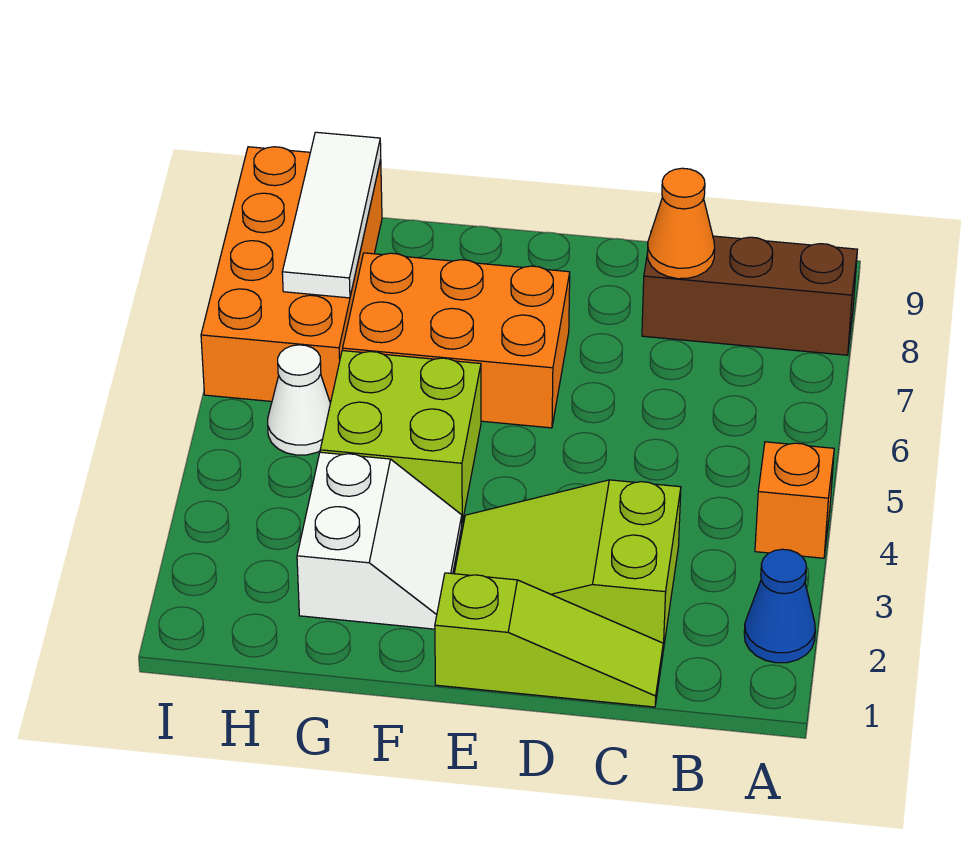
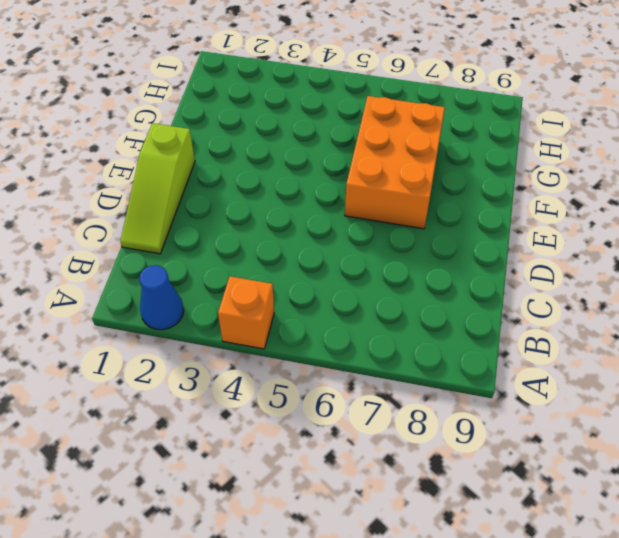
none -> brown 1x3 brick [642,236,857,355]
none -> lime 2x3 slope [454,480,681,650]
none -> white 2x2 slope [297,452,462,629]

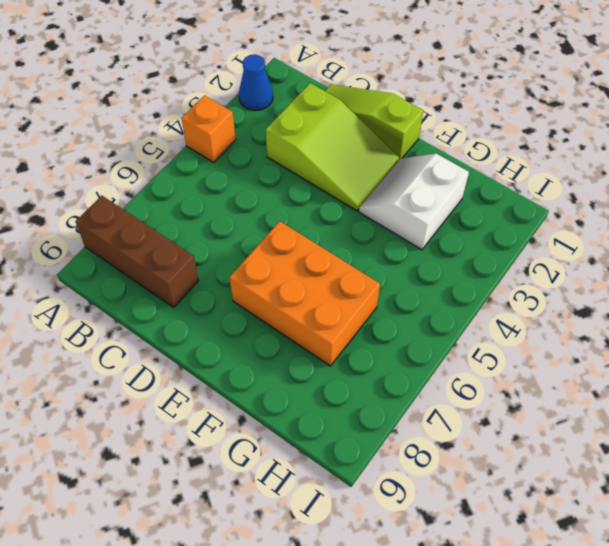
none -> lime 2x2 brick [320,351,481,522]
none -> white 1x1 cone [268,345,330,455]
none -> orange 2x4 brick [201,147,382,403]

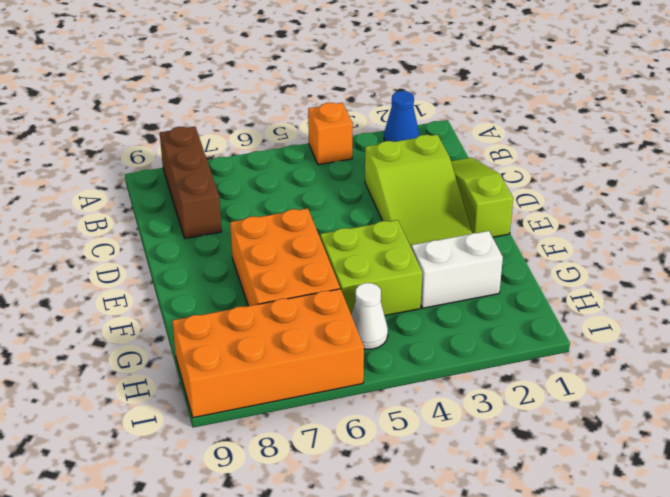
none -> orange 1x1 cone [647,168,715,279]
none -> white 1x3 tile [282,132,381,298]

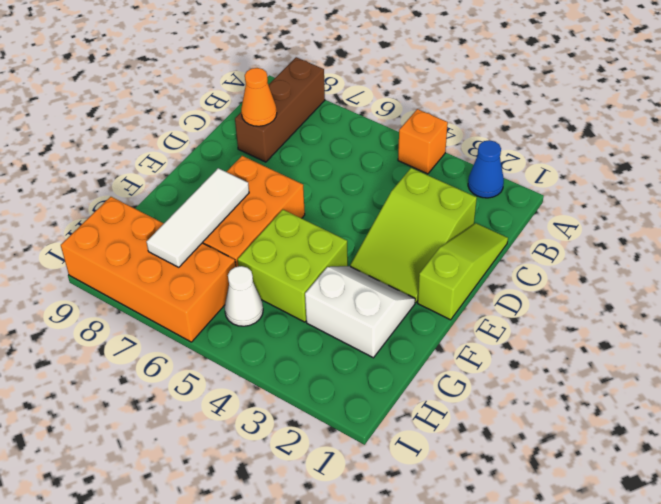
white 1x3 tile [147,168,249,267] -> white 1x3 tile turned to [282,132,381,298]

